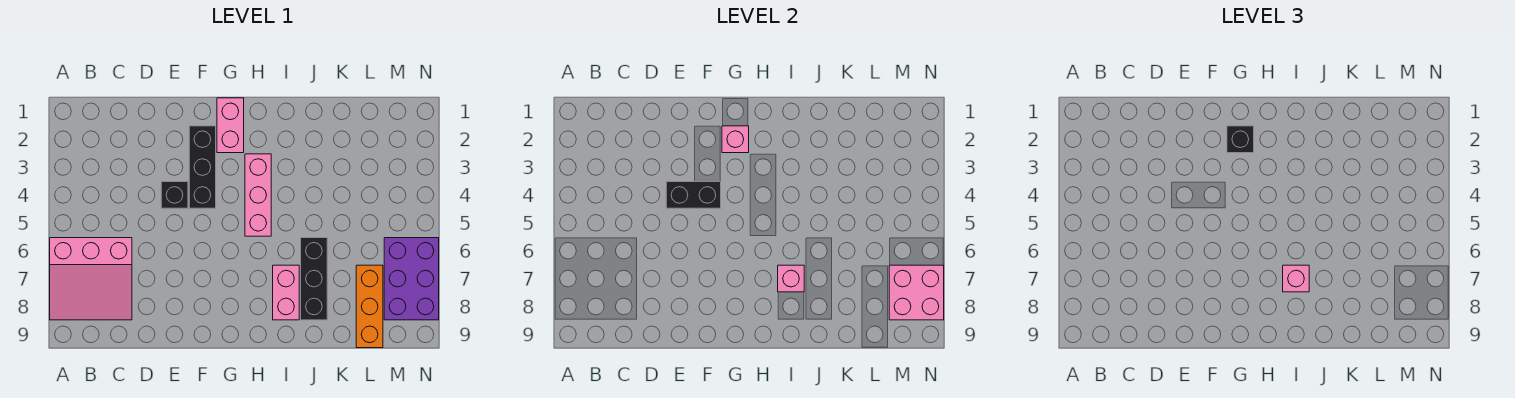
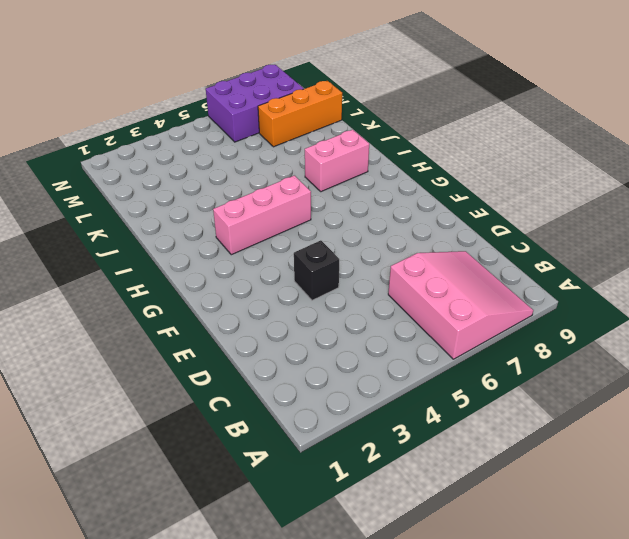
none -> black 1x3 brick [189,126,216,208]
none -> pink 1x2 brick [217,98,244,153]
none -> black 1x3 brick [301,238,327,320]

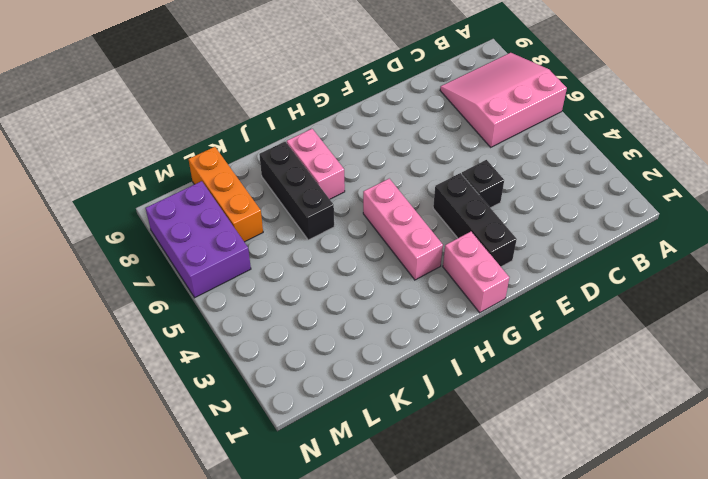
none -> black 1x2 brick [666,182,721,208]
none -> pink 1x1 brick [722,126,749,153]
none -> pink 1x1 brick [778,265,804,292]

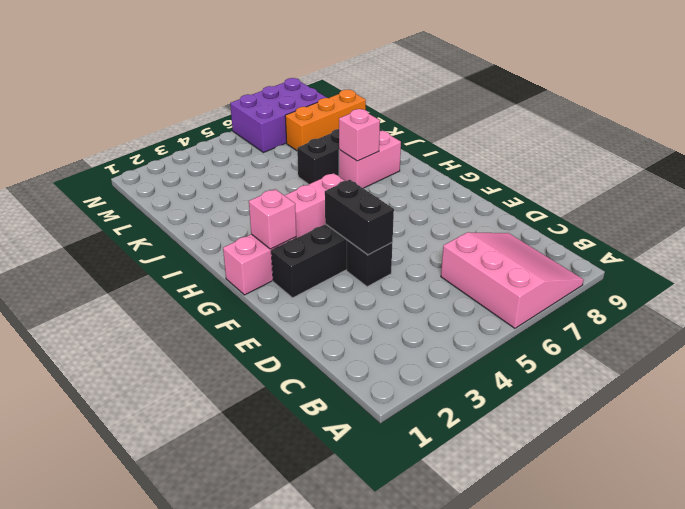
none -> pink 2x2 brick [889,265,944,320]
none -> black 1x1 brick [1227,126,1254,153]
none -> pink 1x1 brick [1283,265,1309,292]

